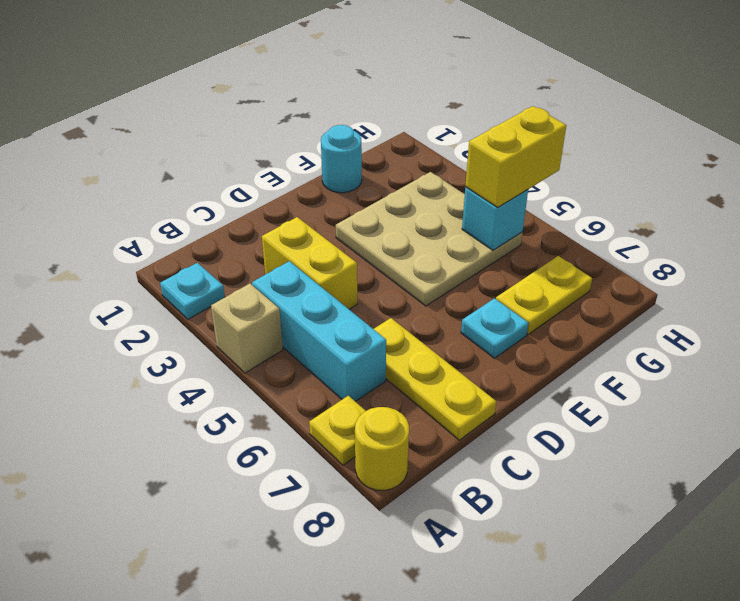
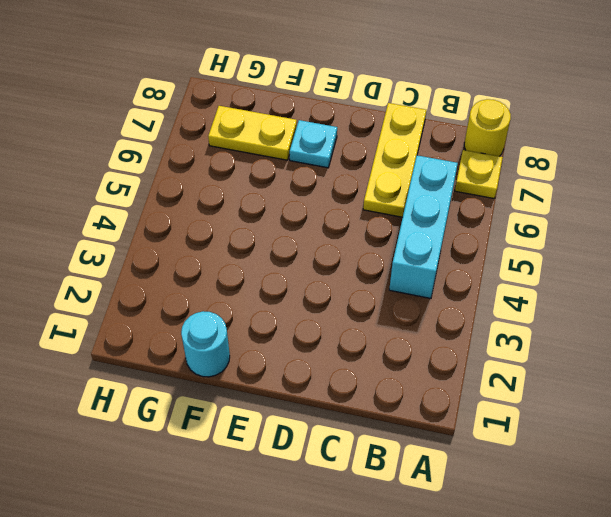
none -> cyan 1x1 plate [160,263,225,319]
none -> tan 1x1 brick [211,284,283,373]
none -> yellow 1x2 brick [262,217,357,309]

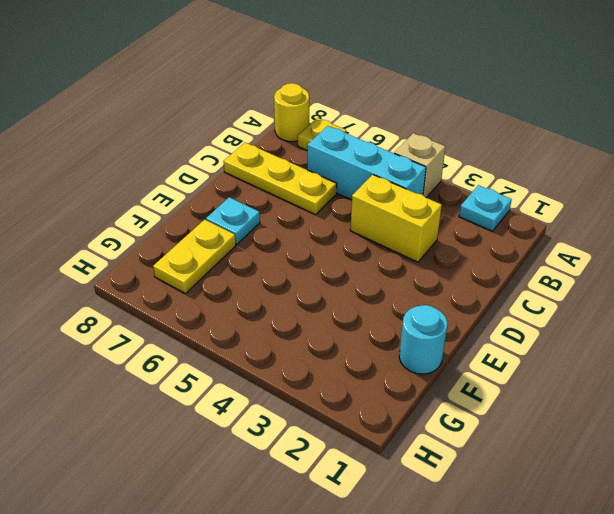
none -> tan 3x3 plate [336,172,522,306]
none -> cyan 1x1 brick [462,187,528,250]
none -> yellow 1x2 brick [465,106,566,208]

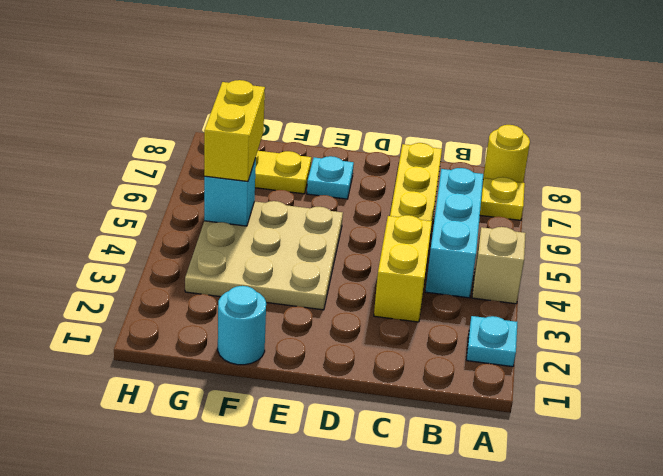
yellow 1x2 brick [204,80,265,181] -> yellow 1x2 brick turned to [465,106,566,208]

